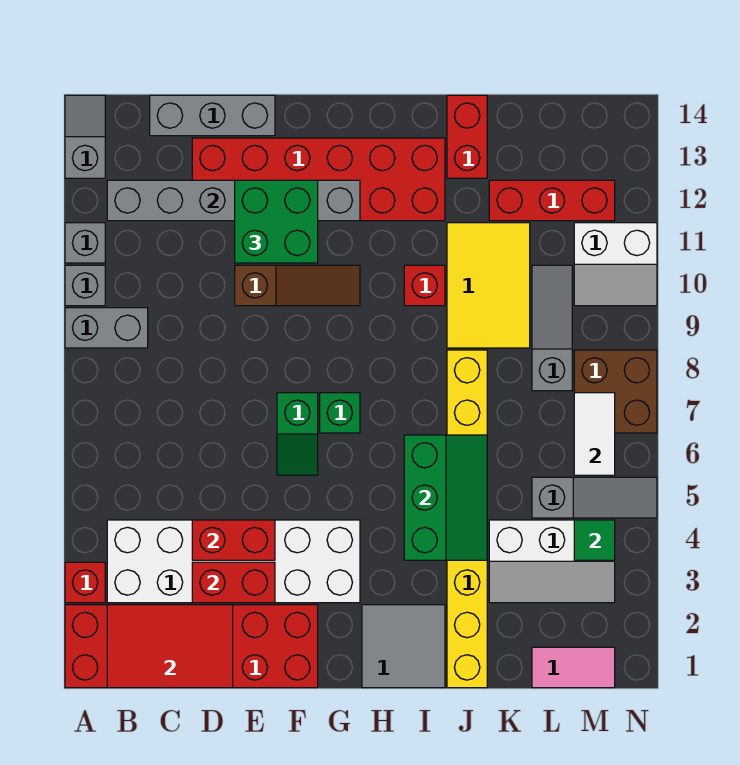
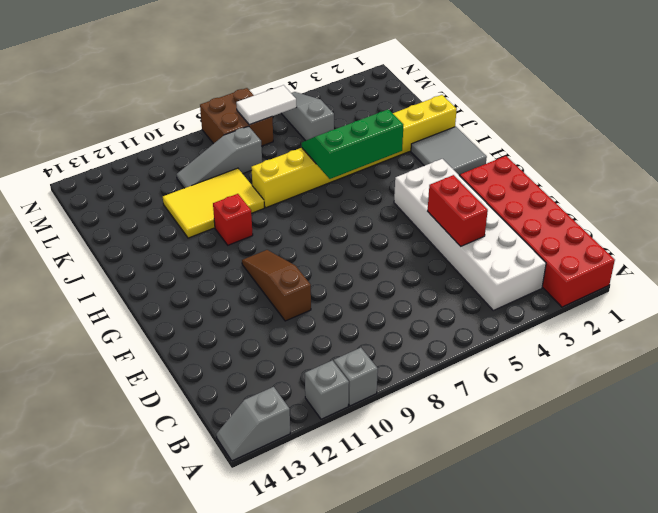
none -> red 1x1 brick [65,562,105,603]
none -> grey 1x2 brick [65,308,148,348]
none -> grey 1x3 brick [150,95,275,136]
none -> red 2x6 brick [192,138,445,221]

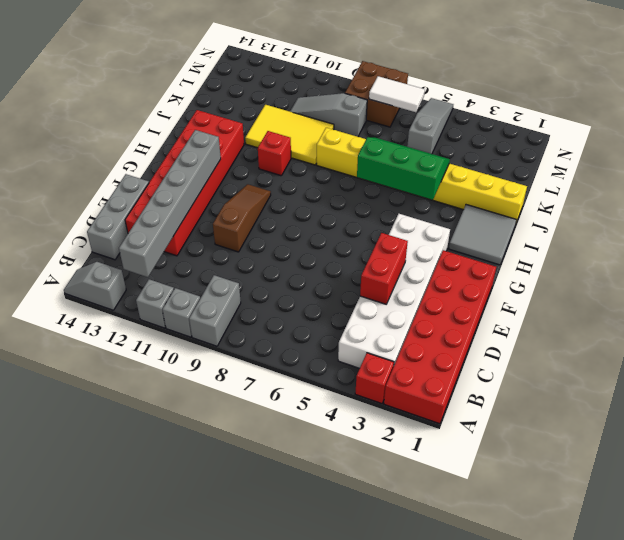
none -> green 1x2 slope [277,393,318,475]
none -> green 1x1 brick [320,393,360,433]
none -> red 1x2 brick [447,95,487,178]
none -> white 2x3 slope [489,520,615,603]

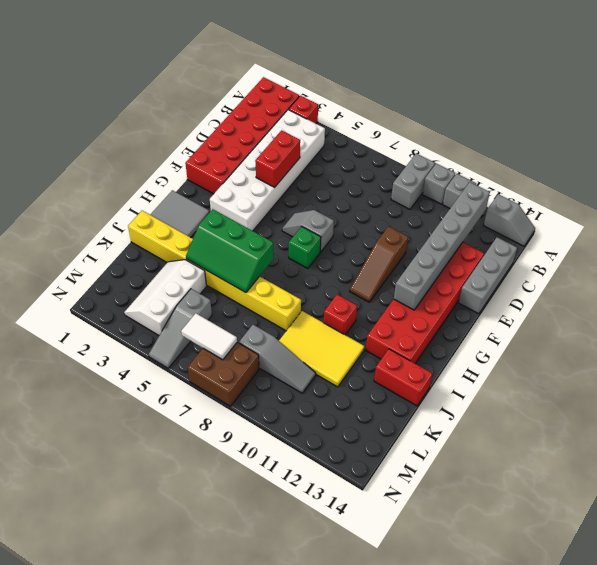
grey 1x2 slope [282,210,334,252] -> green 1x2 slope [277,393,318,475]
none -> red 1x3 brick [489,180,615,221]
none -> pink 1x2 tile [532,647,615,688]
none -> white 2x2 slope [574,223,657,306]
none -> red 2x3 tile [107,605,233,688]

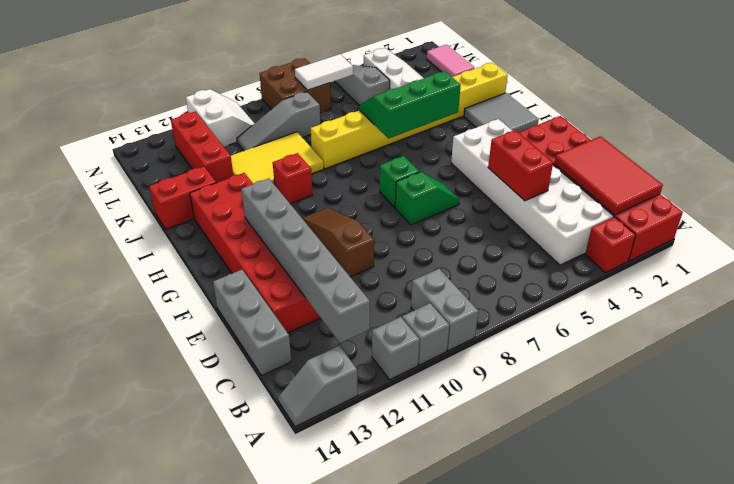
none -> red 1x2 brick [192,562,275,603]
none -> green 1x1 tile [574,520,615,560]
none -> green 2x2 brick [235,180,318,263]

